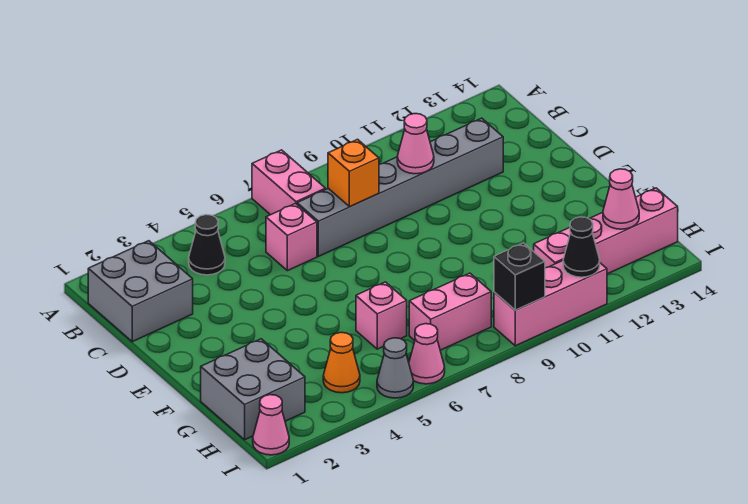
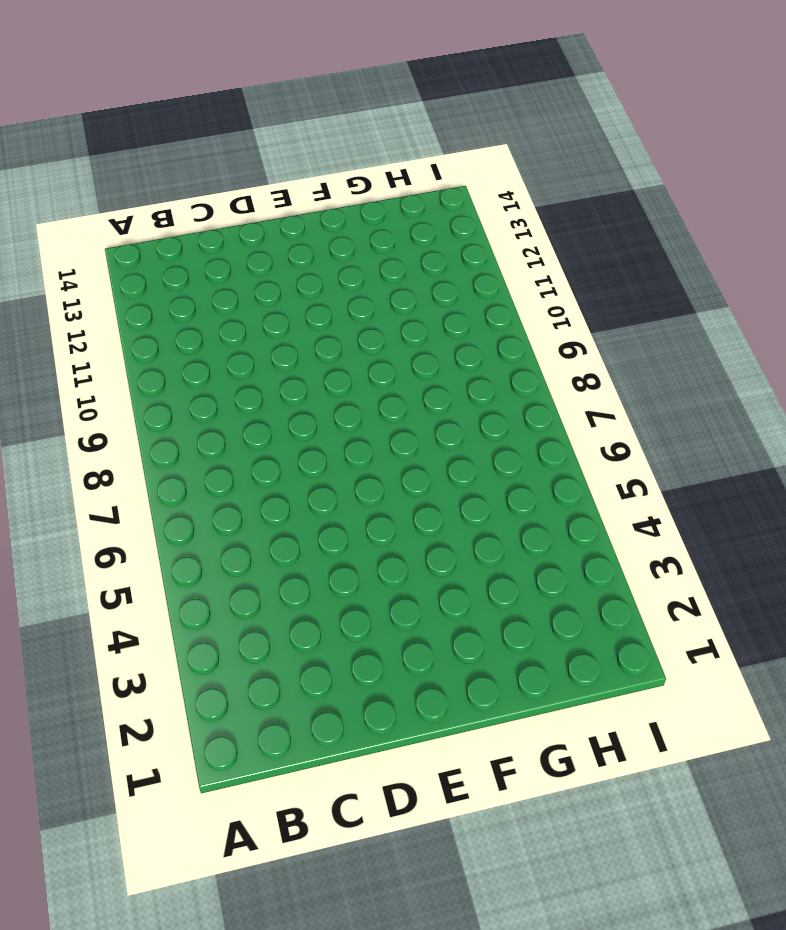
none -> pink 1x2 brick [252,150,326,215]
none -> grey 2x2 brick [88,241,193,342]
none -> black 1x1 cone [189,215,225,275]

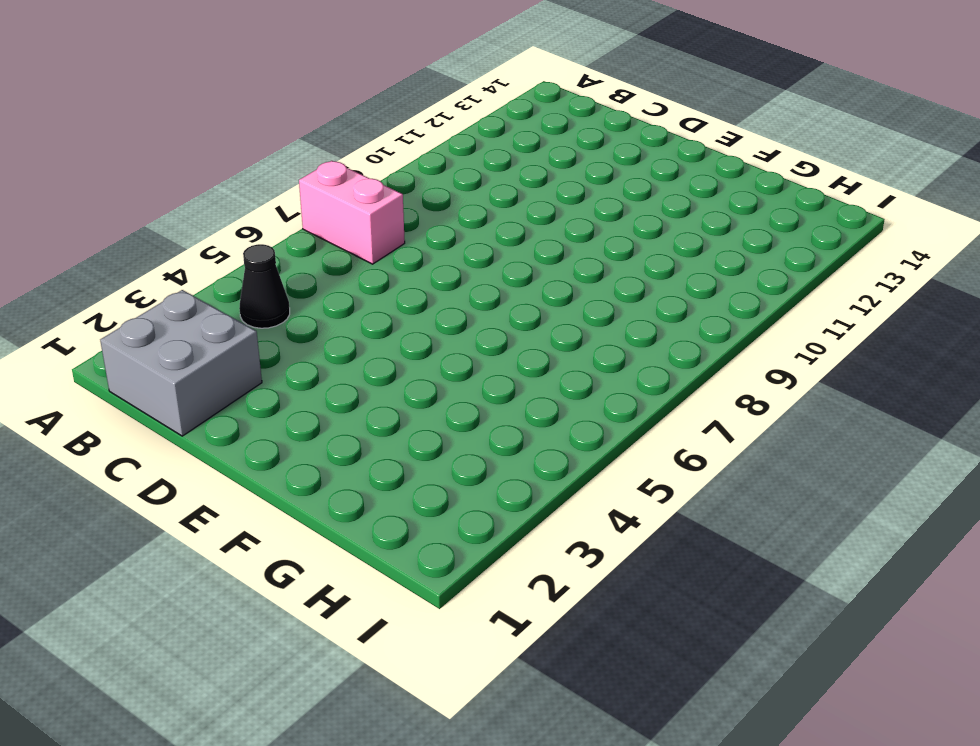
none -> pink 1x1 brick [266,204,317,271]
none -> grey 1x6 brick [297,118,503,256]
none -> grey 2x2 brick [201,339,305,440]

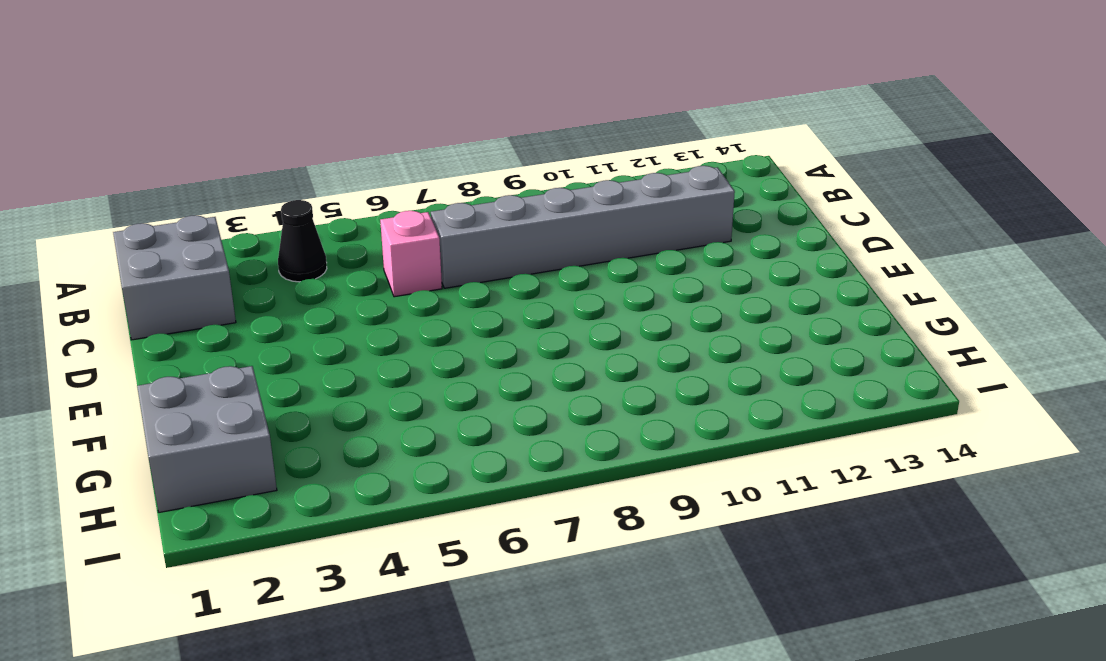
none -> pink 1x2 brick [252,150,326,215]
none -> pink 1x1 brick [356,282,407,349]
none -> orange 1x1 cone [323,332,360,393]

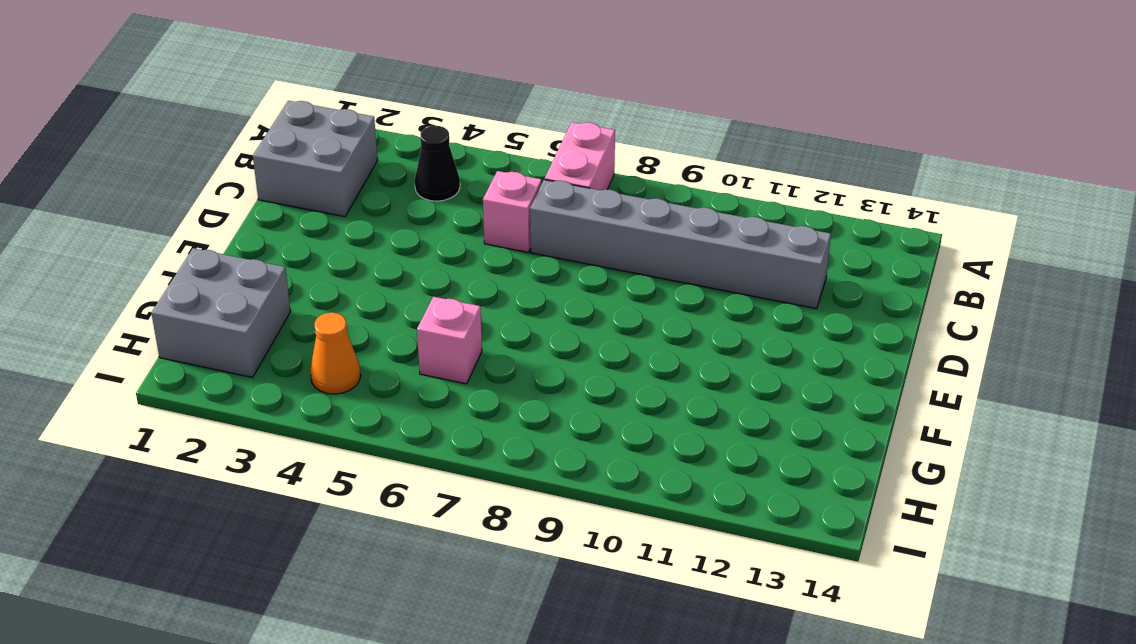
none -> pink 1x2 brick [409,273,491,350]
none -> pink 1x4 brick [534,188,678,274]
none -> pink 1x1 cone [253,395,289,455]

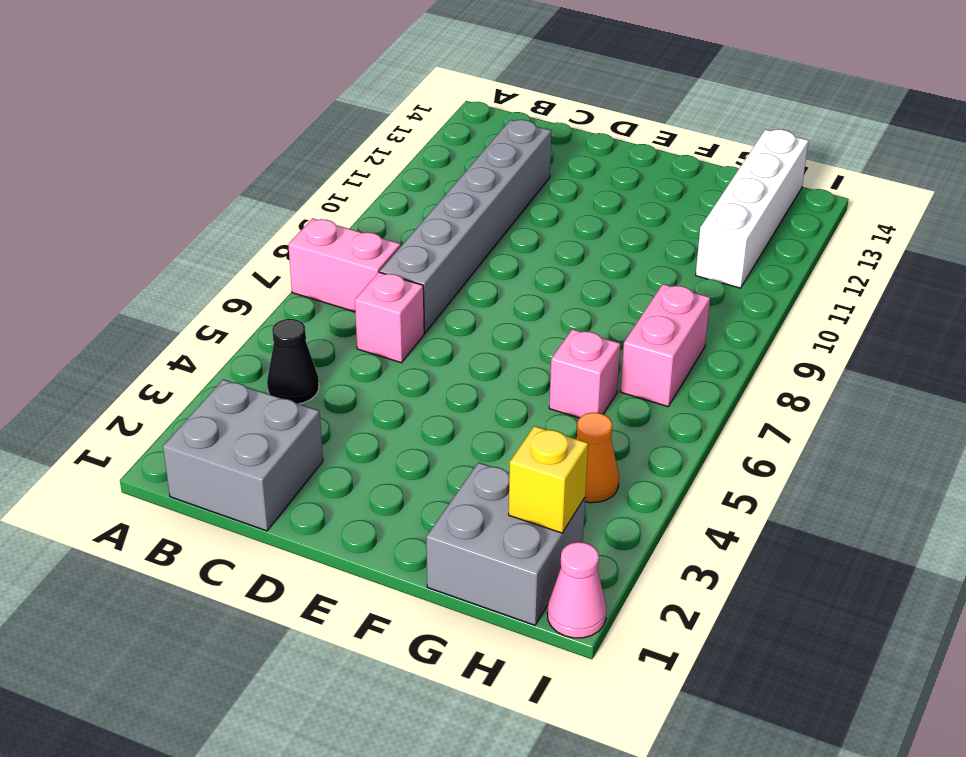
yellow 1x1 brick [509,426,588,533] -> none
white 1x4 brick [696,129,809,288] -> pink 1x4 brick [534,188,678,274]
none -> grey 1x1 cone [377,338,413,398]
none -> pink 1x1 cone [409,324,445,384]
none -> pink 1x3 brick [494,261,607,346]

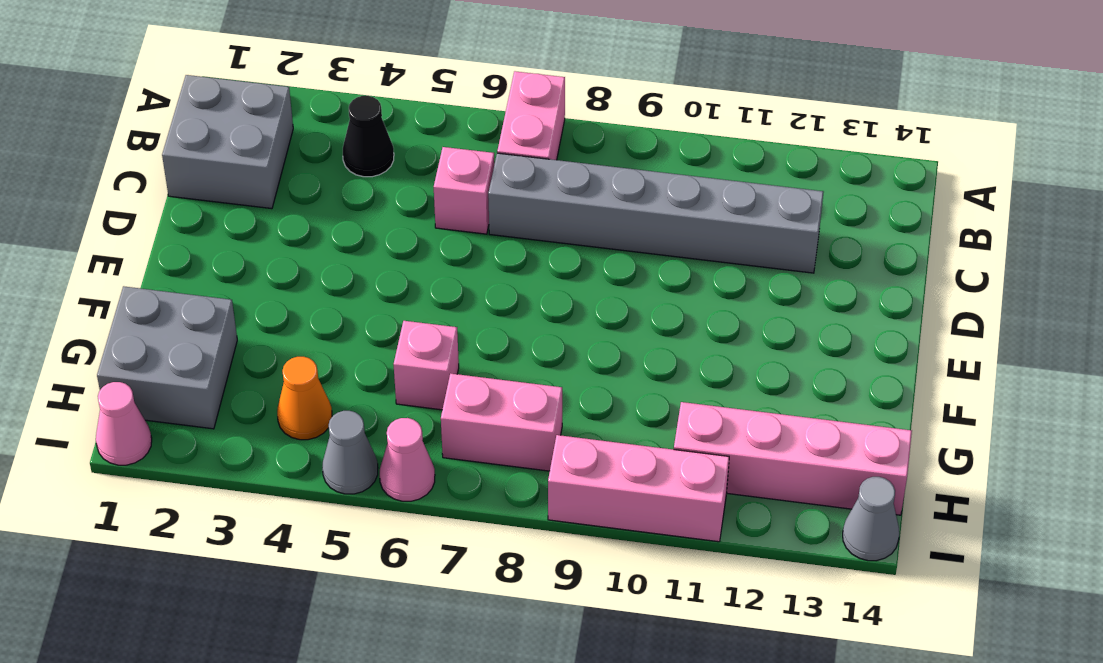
grey 1x1 cone [843,477,899,561] -> none
none -> orange 1x1 brick [328,139,379,207]
none -> pink 1x1 cone [397,114,434,174]
none -> pink 1x1 cone [603,169,639,229]

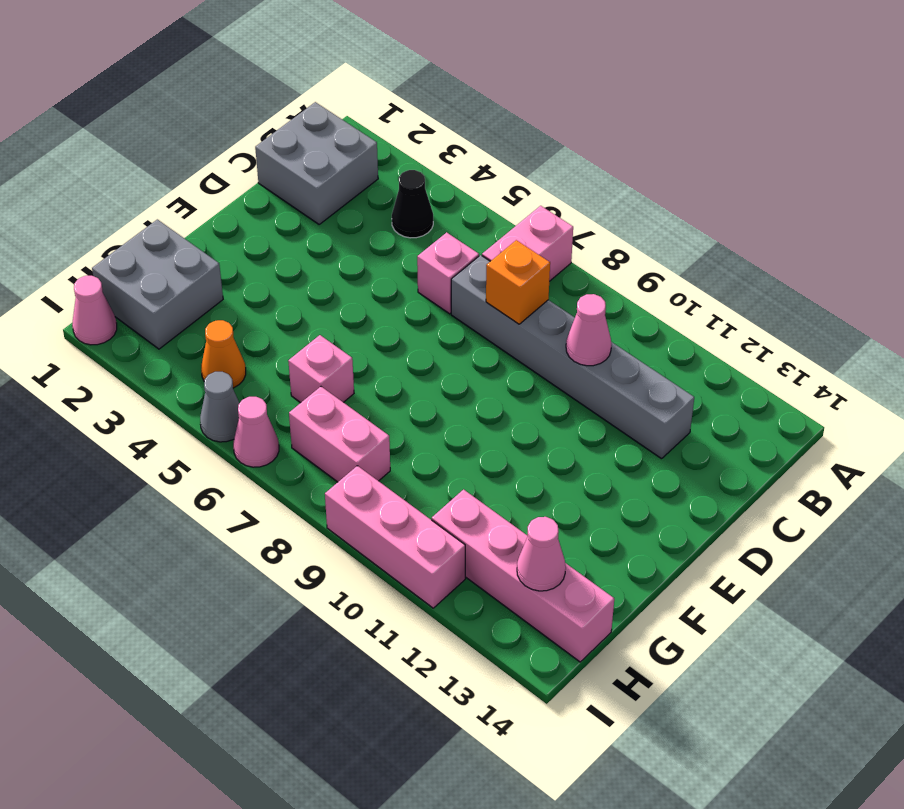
none -> black 1x1 brick [494,243,545,310]
none -> black 1x1 cone [563,217,600,277]

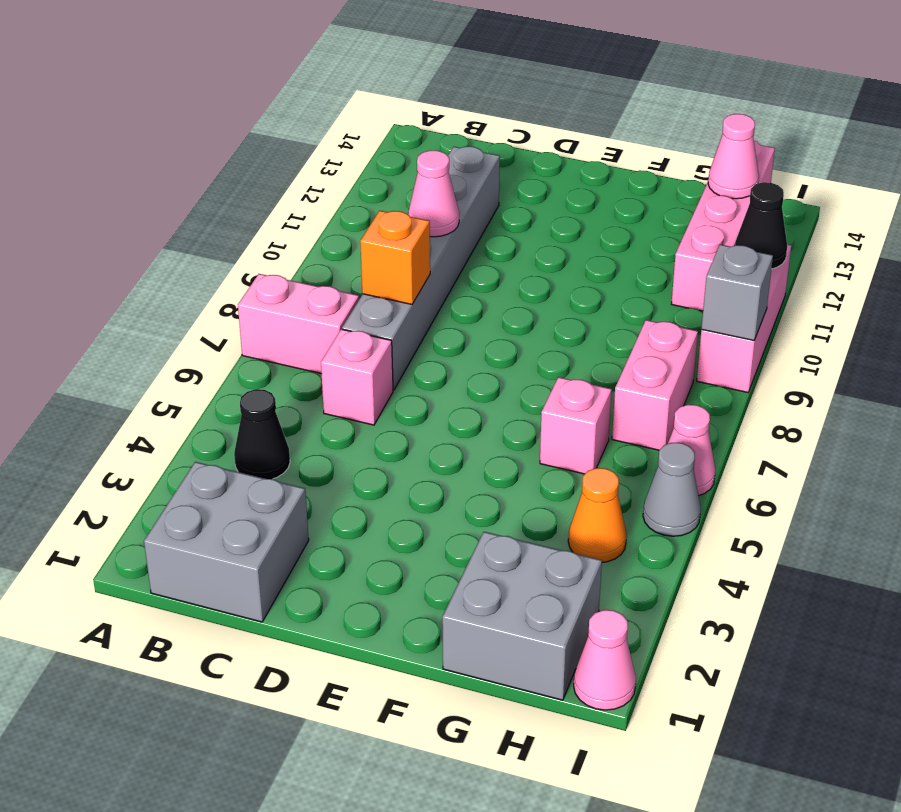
grey 1x1 brick [701,245,773,340] -> black 1x1 brick [494,243,545,310]

